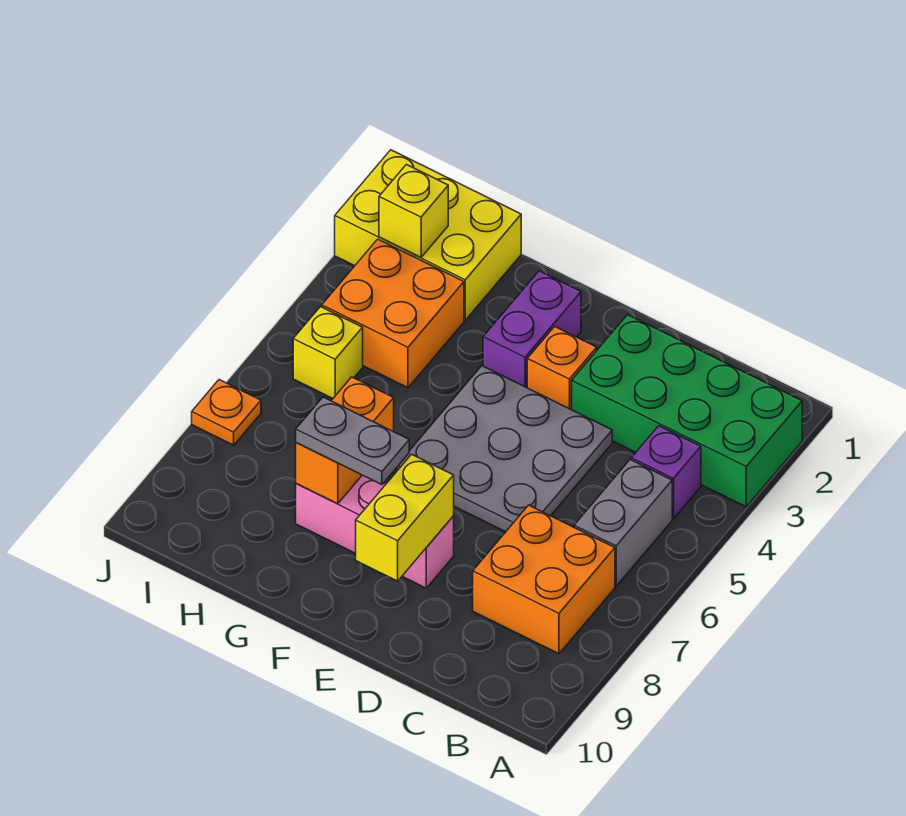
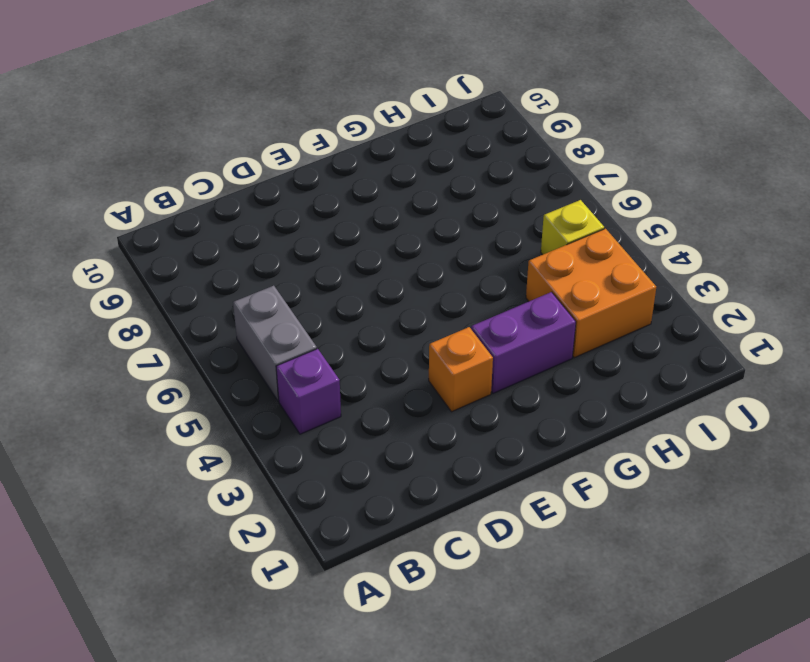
purple 1x2 brick [471,292,576,393] -> purple 1x2 brick turned to [483,271,581,388]
none -> green 2x4 brick [572,315,802,507]
none -> orange 2x2 brick [473,505,615,654]
none -> grey 3x3 plate [397,366,612,532]

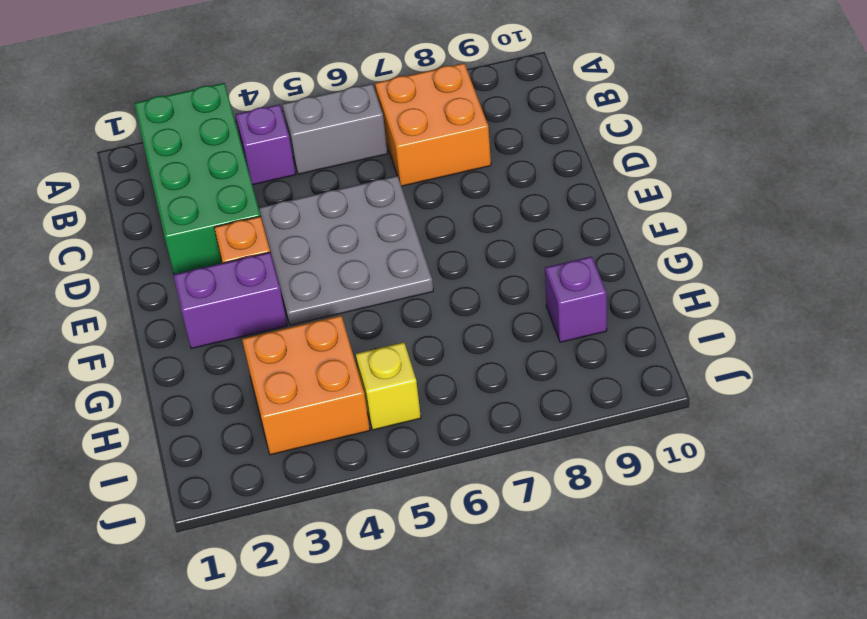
purple 1x1 brick [545,256,607,342] -> none
none -> pink 1x3 brick [296,475,454,588]
none -> yellow 2x3 brick [335,150,521,320]
none -> orange 1x1 plate [192,380,261,445]

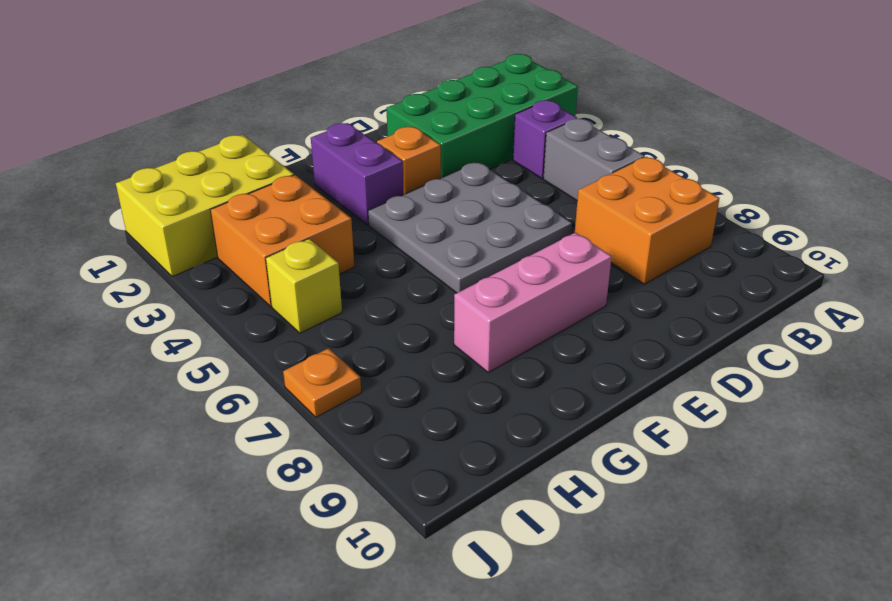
none -> yellow 1x2 brick [356,454,454,581]
none -> orange 1x2 brick [296,377,394,504]
none -> yellow 1x1 brick [379,165,448,258]

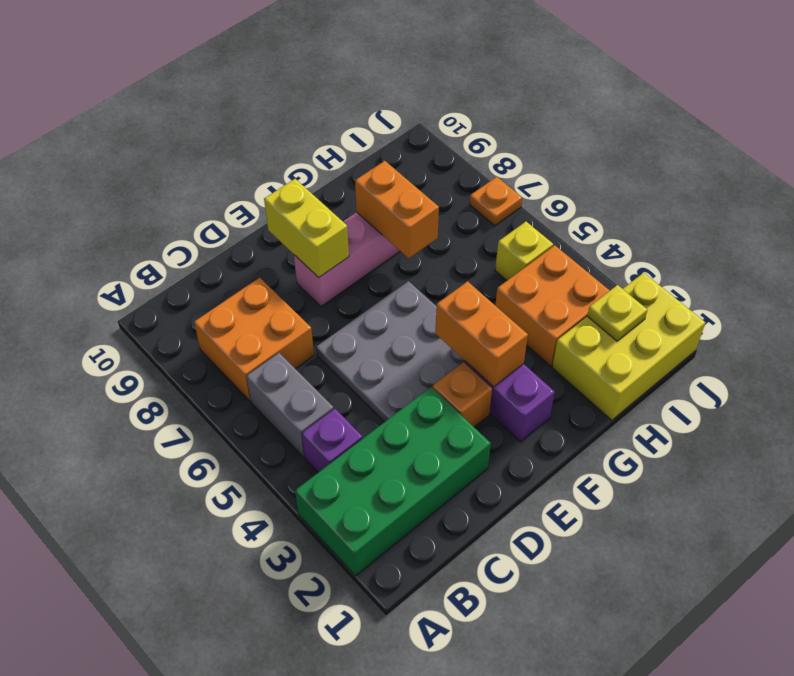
orange 1x2 brick [435,282,528,387] -> none
yellow 1x1 plate [587,285,647,341] -> yellow 1x1 brick [379,165,448,258]
none -> grey 1x2 plate [296,397,409,485]

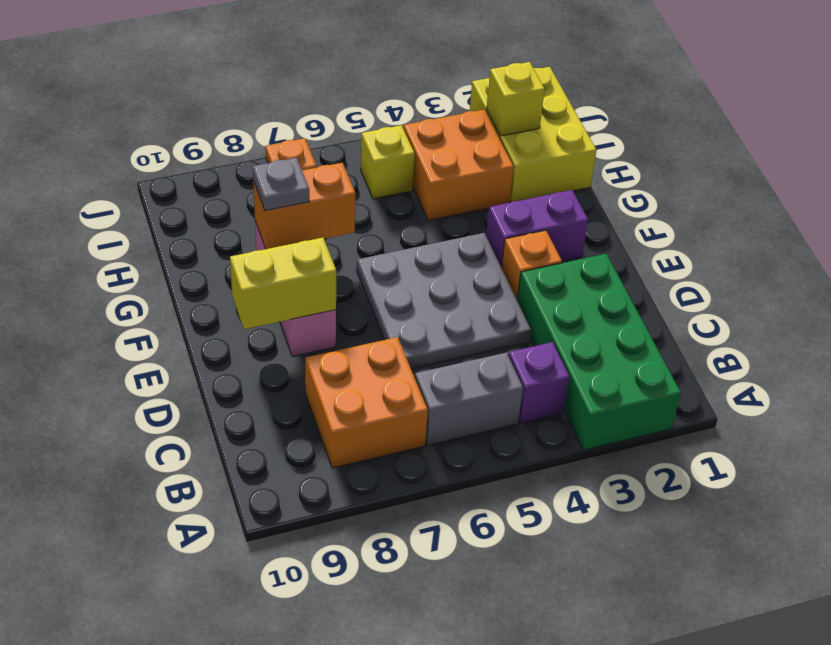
grey 1x1 plate [253,158,309,211] -> grey 1x2 plate [296,397,409,485]

